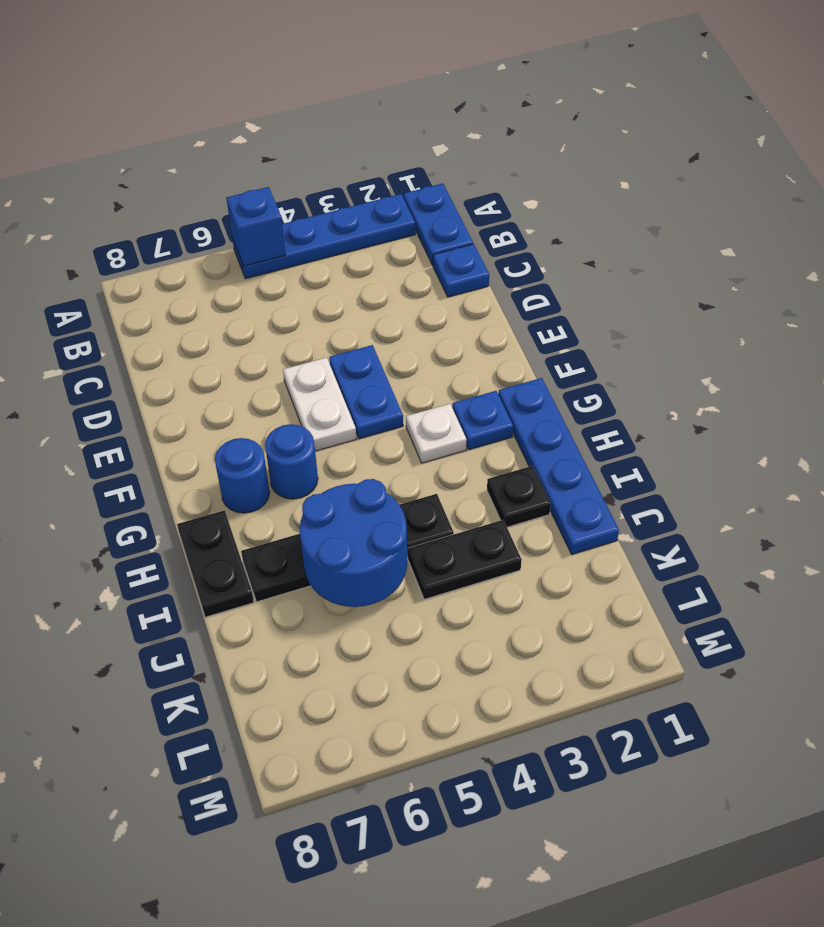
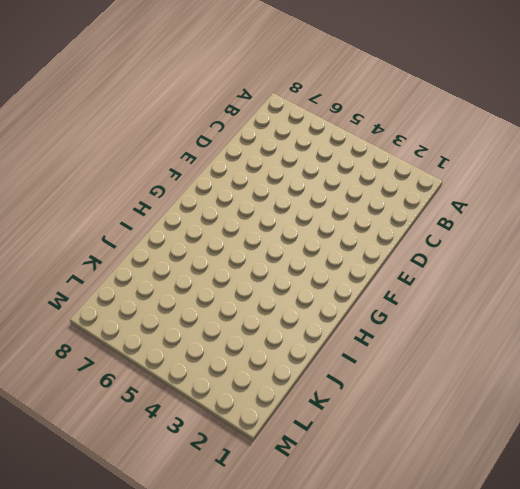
none -> blue 1x2 plate [403,183,473,265]
none -> blue 1x4 plate [232,194,415,279]
none -> blue 1x1 plate [433,244,489,297]

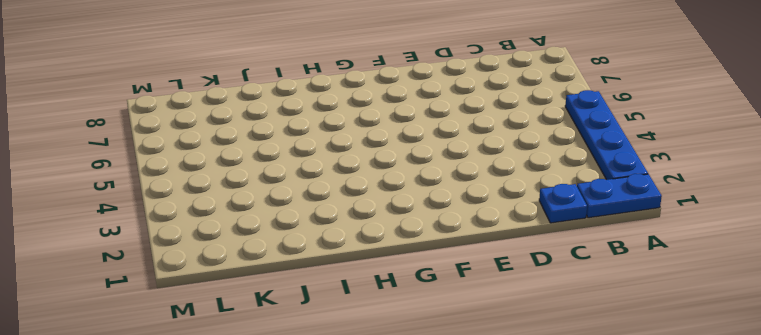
none -> blue 1x2 plate [329,345,403,439]
none -> white 1x2 plate [283,357,356,451]
none -> blue 1x4 plate [498,378,619,554]

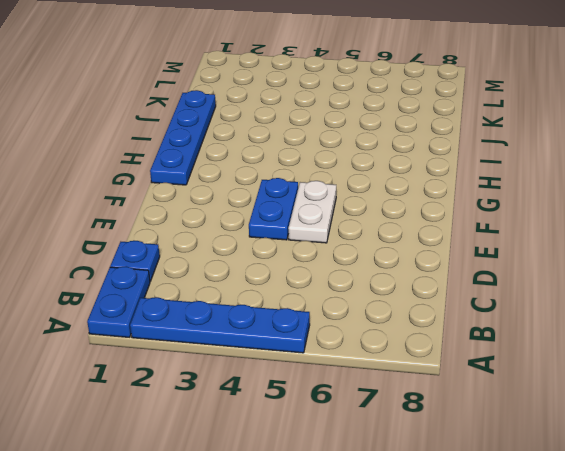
none -> blue 1x1 plate [452,391,513,450]
none -> white 1x1 plate [406,404,467,463]
none -> blue 1x1 round brick [265,424,318,499]

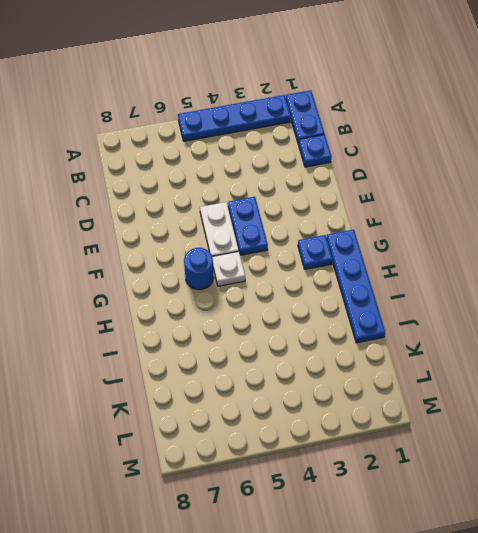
white 1x1 plate [212,251,245,286] -> white 1x1 plate moved to [406,404,467,463]
none -> blue 1x1 round brick [215,438,270,513]
none -> black 1x2 plate [177,510,254,617]
none -> black 1x1 plate [487,466,551,527]

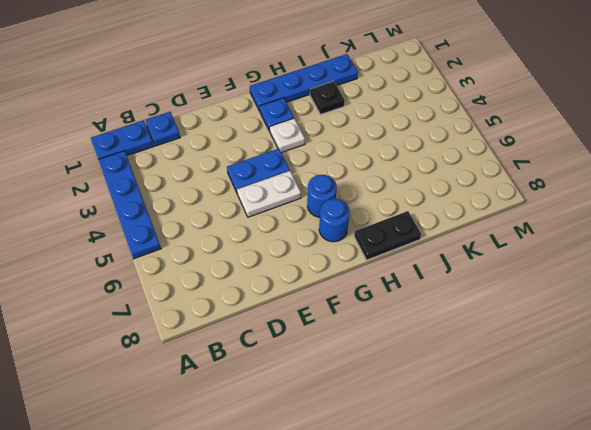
none -> black 1x4 plate [241,494,454,602]
none -> black 1x2 plate [407,520,522,599]
none -> blue 1x1 brick [226,187,285,266]

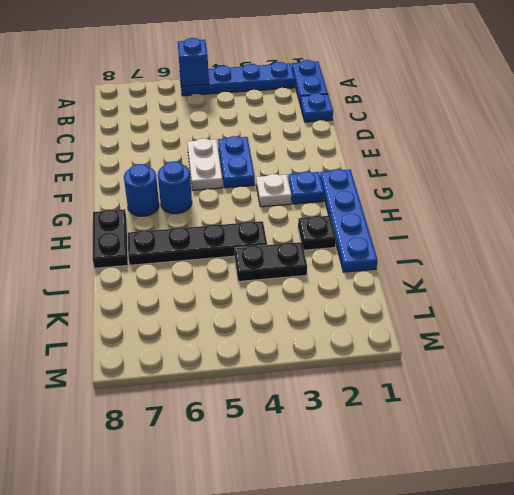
none -> blue 2x2 round brick [300,479,407,607]

